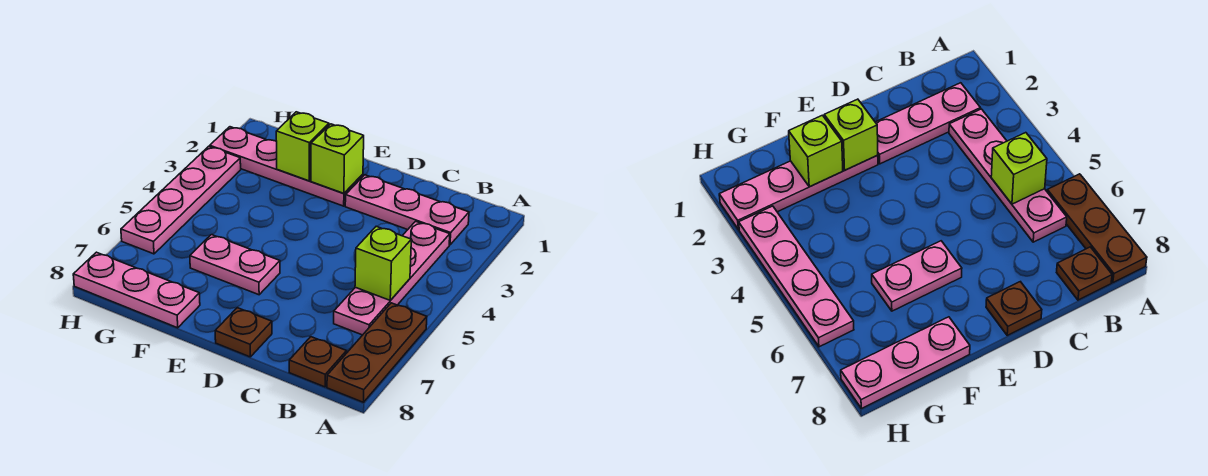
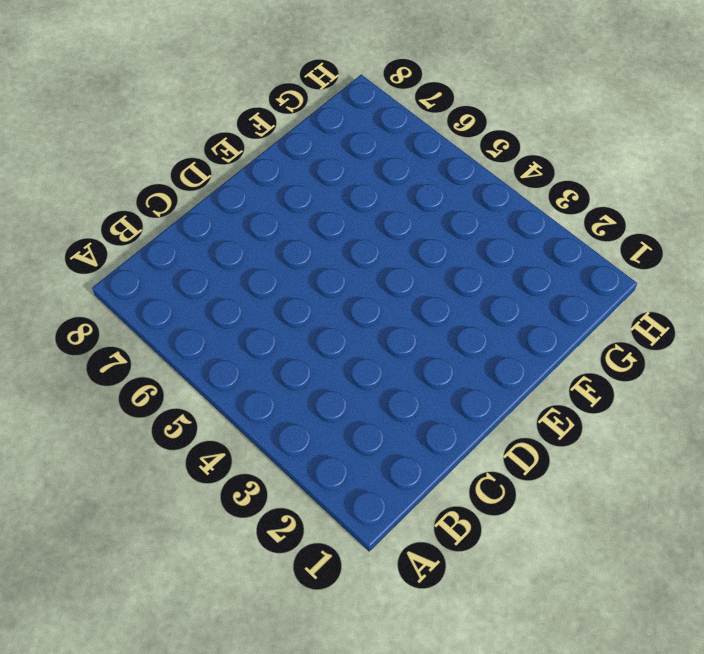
none -> brown 1x3 plate [327,303,427,402]
none -> pink 1x3 plate [345,175,469,245]
none -> pink 1x4 plate [334,221,450,335]

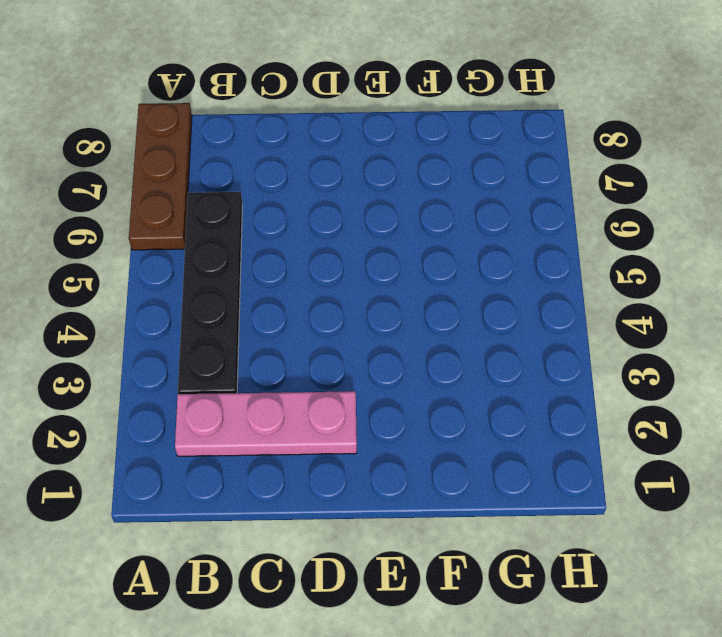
black 1x4 plate [178,192,242,394] -> pink 1x4 plate [334,221,450,335]
none -> brown 1x1 plate [289,337,347,387]
none -> brown 1x1 plate [215,308,272,357]
none -> pink 1x4 plate [210,127,363,206]

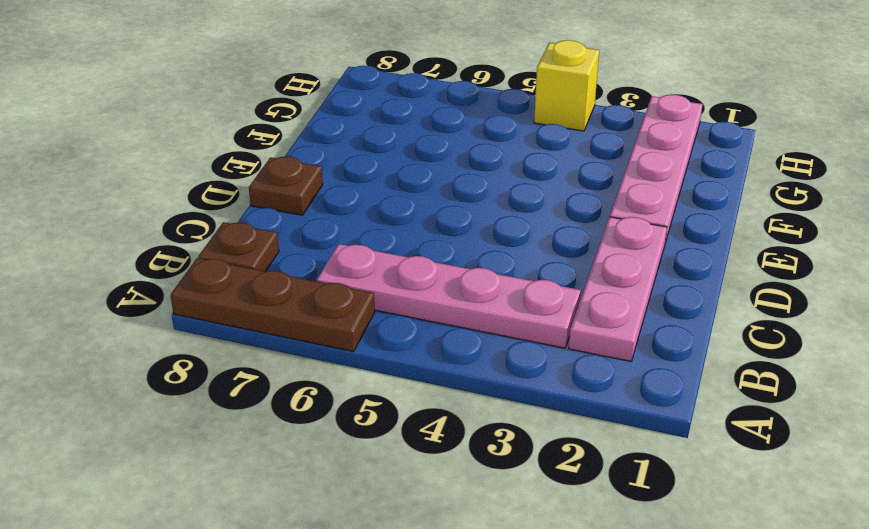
yellow 1x1 brick [534,40,599,131] -> pink 1x4 plate [121,146,241,254]
none -> pink 1x2 plate [190,235,280,295]
none -> pink 1x3 plate [73,252,200,328]
none -> lime 1x1 brick [355,226,411,300]

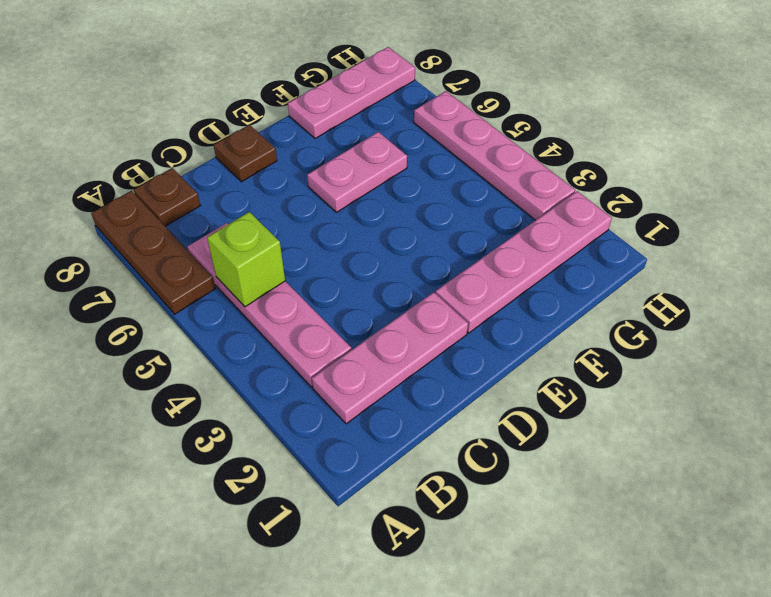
none -> lime 1x1 brick [311,124,364,194]
none -> lime 1x1 brick [276,112,329,181]

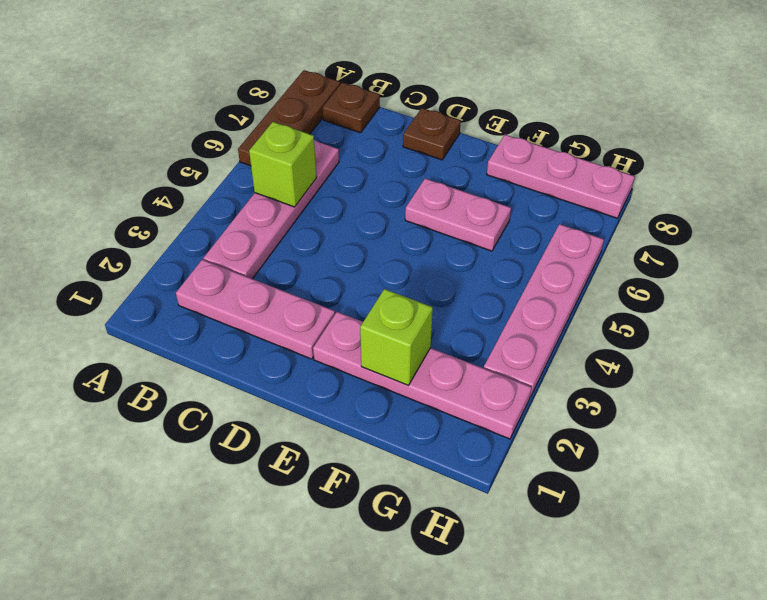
none -> lime 1x1 brick [311,124,364,194]

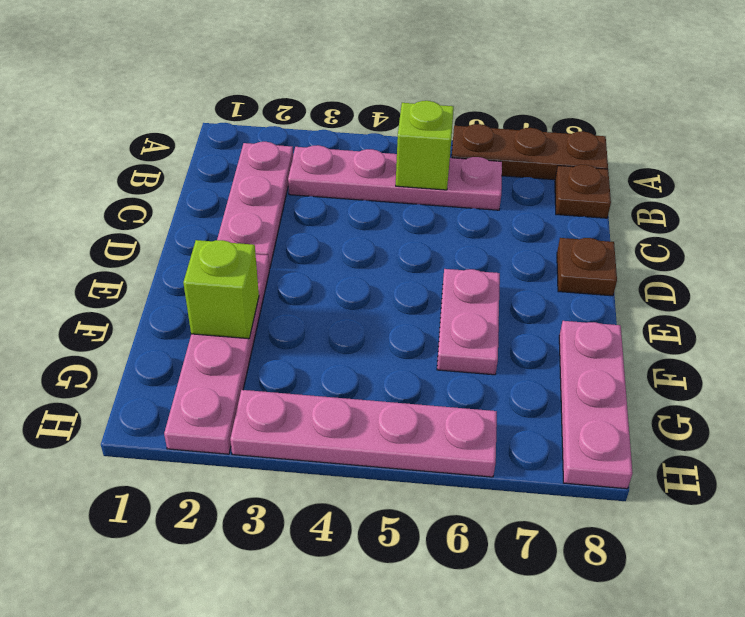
none -> lime 1x1 brick [311,124,364,194]

